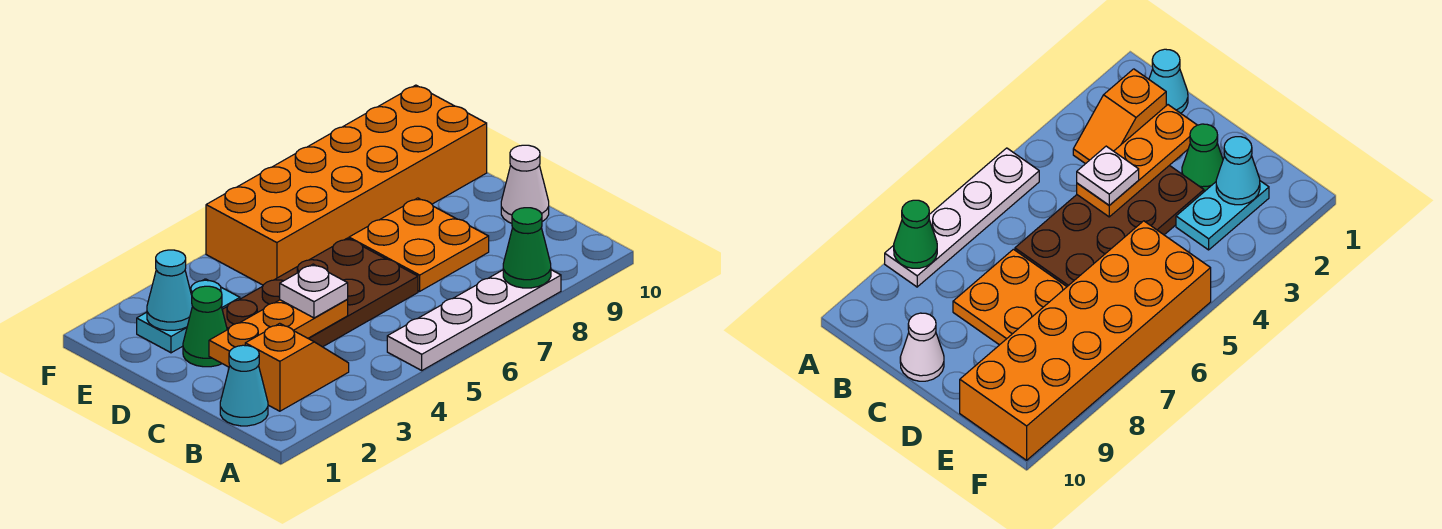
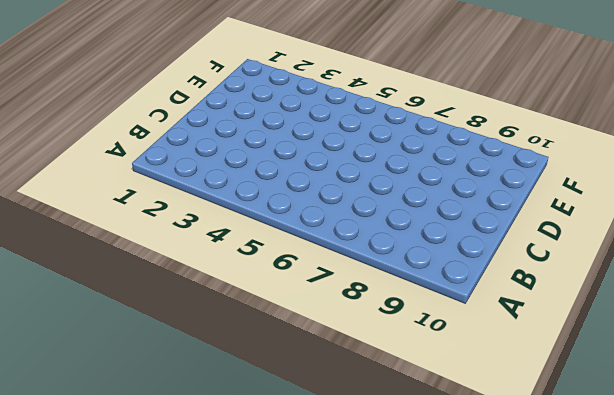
none -> white 1x4 plate [387,270,561,370]
none -> cyan 1x1 cone [220,345,268,426]
none -> orange 1x2 slope [245,323,349,411]

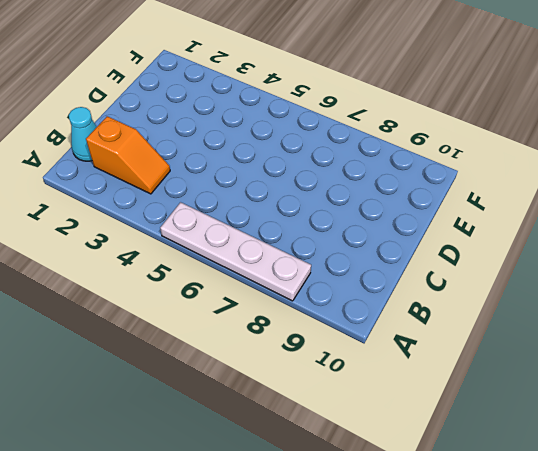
none -> brown 2x4 plate [222,238,418,347]
none -> orange 2x2 plate [349,198,489,291]
none -> white 1x1 cone [501,145,549,223]

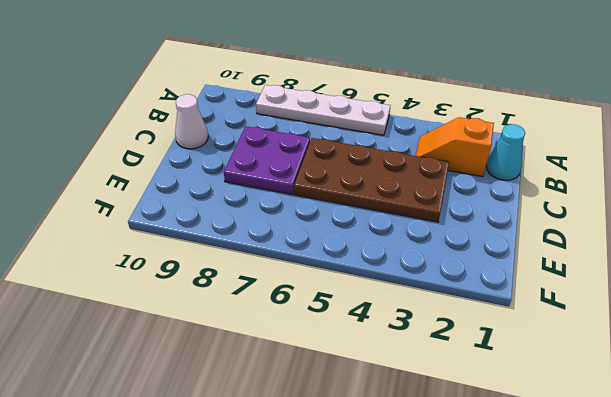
purple 2x2 plate [224,126,310,194] -> orange 2x2 plate [349,198,489,291]
none -> green 1x1 cone [183,286,227,367]
none -> cyan 1x2 plate [137,279,240,353]
none -> orange 2x6 brick [206,85,487,285]

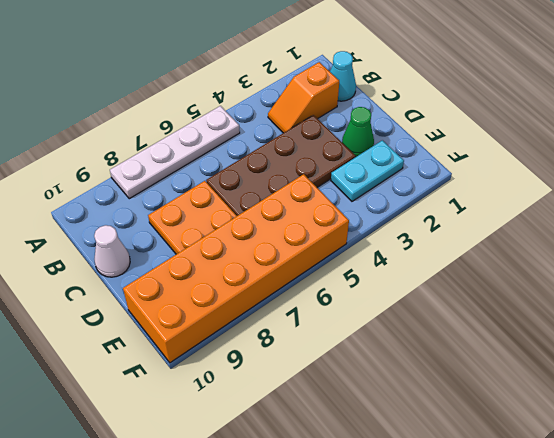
none -> green 1x1 cone [503,208,551,288]
none -> orange 1x3 plate [209,300,348,367]
none -> cyan 1x1 cone [147,250,192,330]

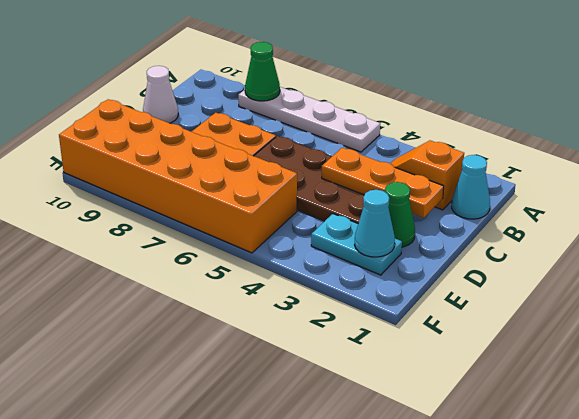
none -> white 1x1 plate [280,264,348,318]

